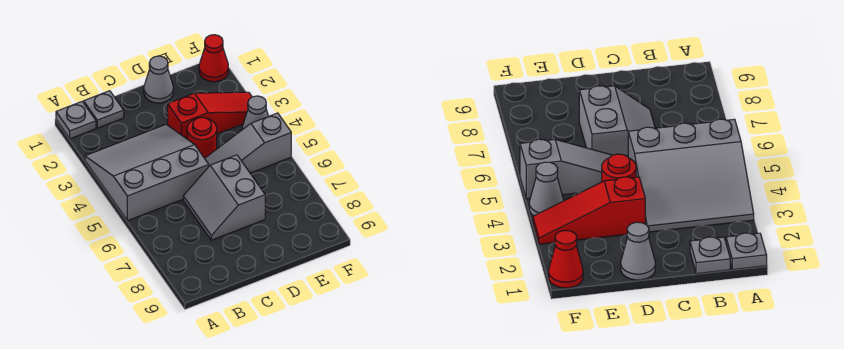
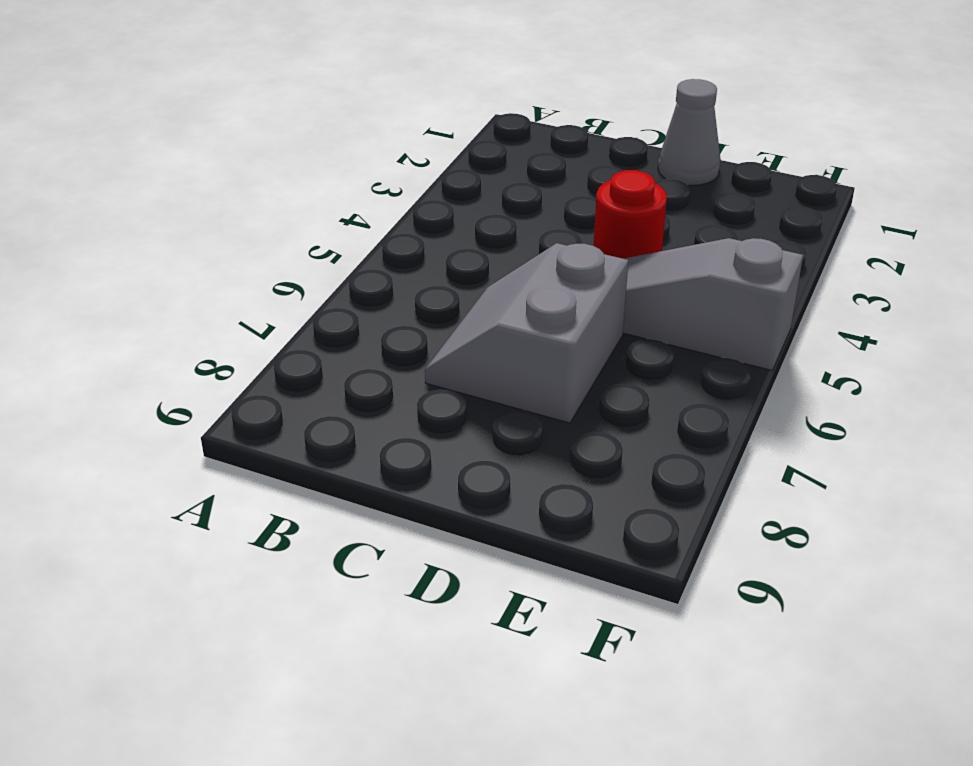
none -> grey 1x1 plate [56,102,96,139]
none -> grey 3x3 slope [85,124,209,221]

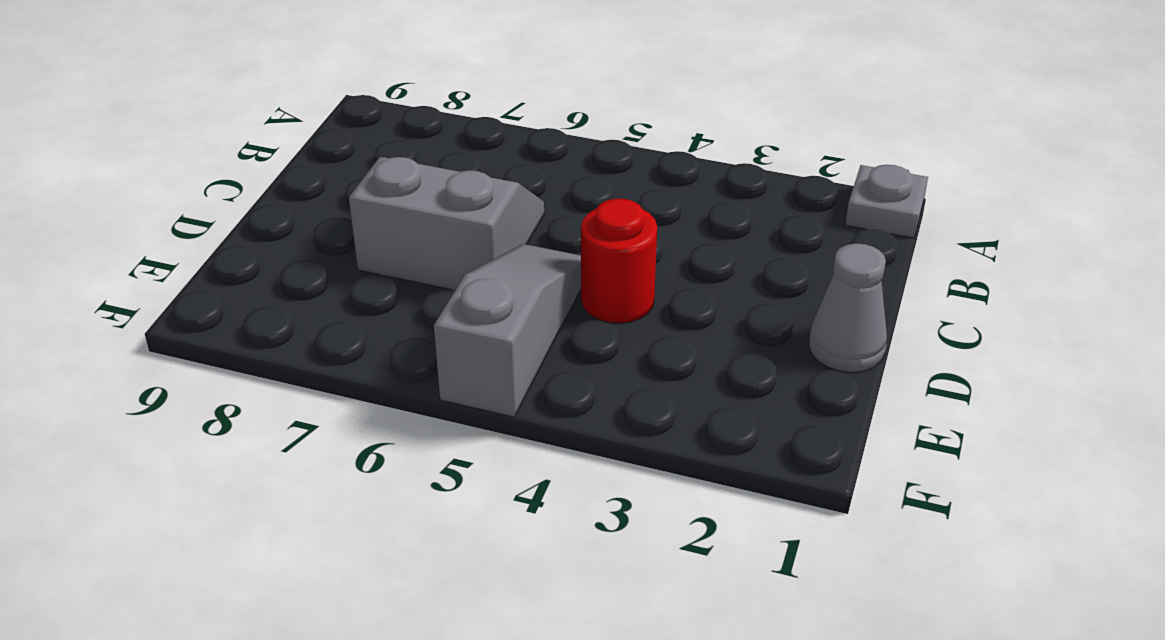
none -> grey 3x3 slope [85,124,209,221]
none -> grey 1x1 plate [84,91,124,128]

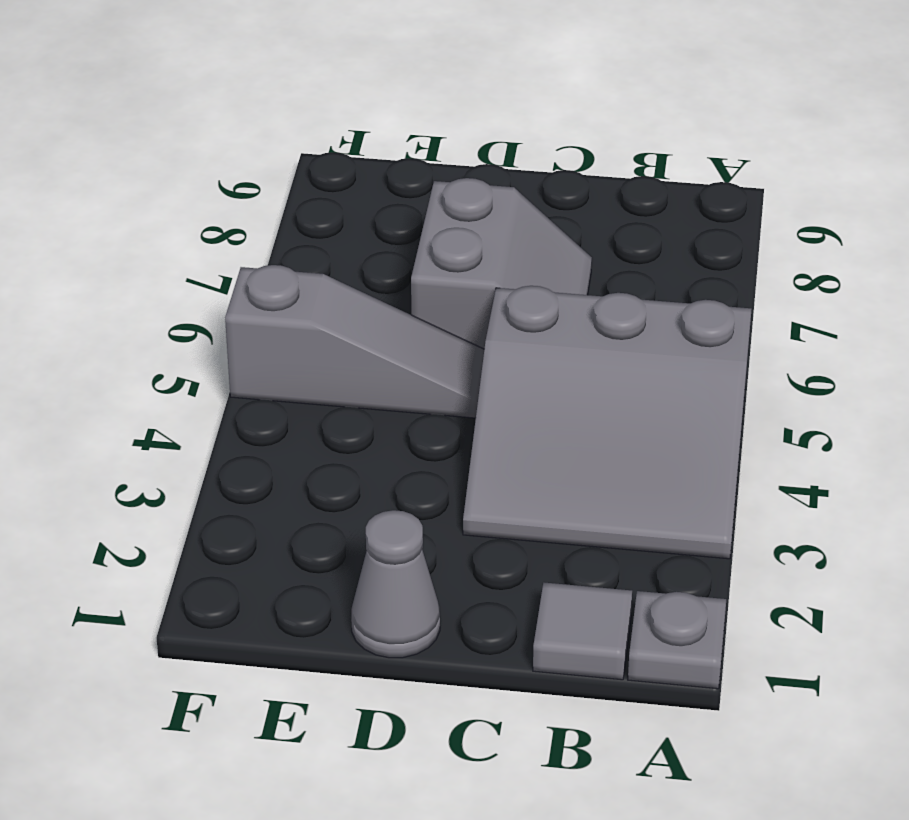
grey 1x1 tile [533,583,632,680] -> grey 1x1 plate [84,91,124,128]
none -> red 1x3 slope [168,92,252,139]
none -> red 1x1 round brick [187,117,217,158]

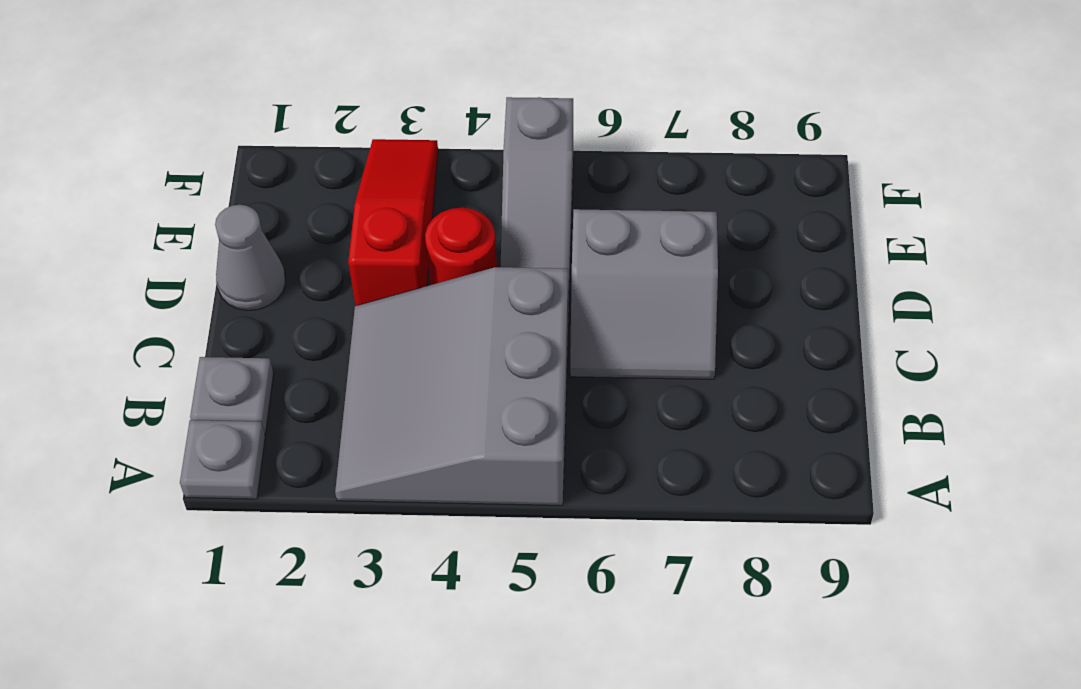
none -> red 1x1 cone [199,35,228,82]
none -> grey 1x1 cone [242,96,269,130]

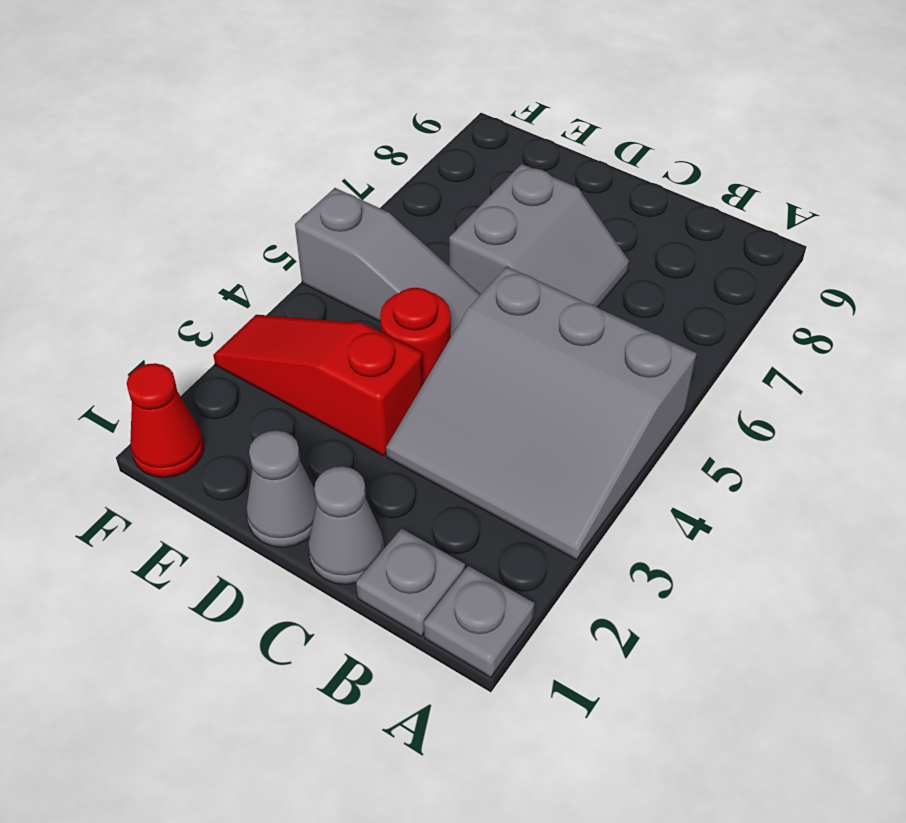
grey 1x1 cone [308,466,384,585] -> grey 1x1 cone moved to [242,96,269,130]

